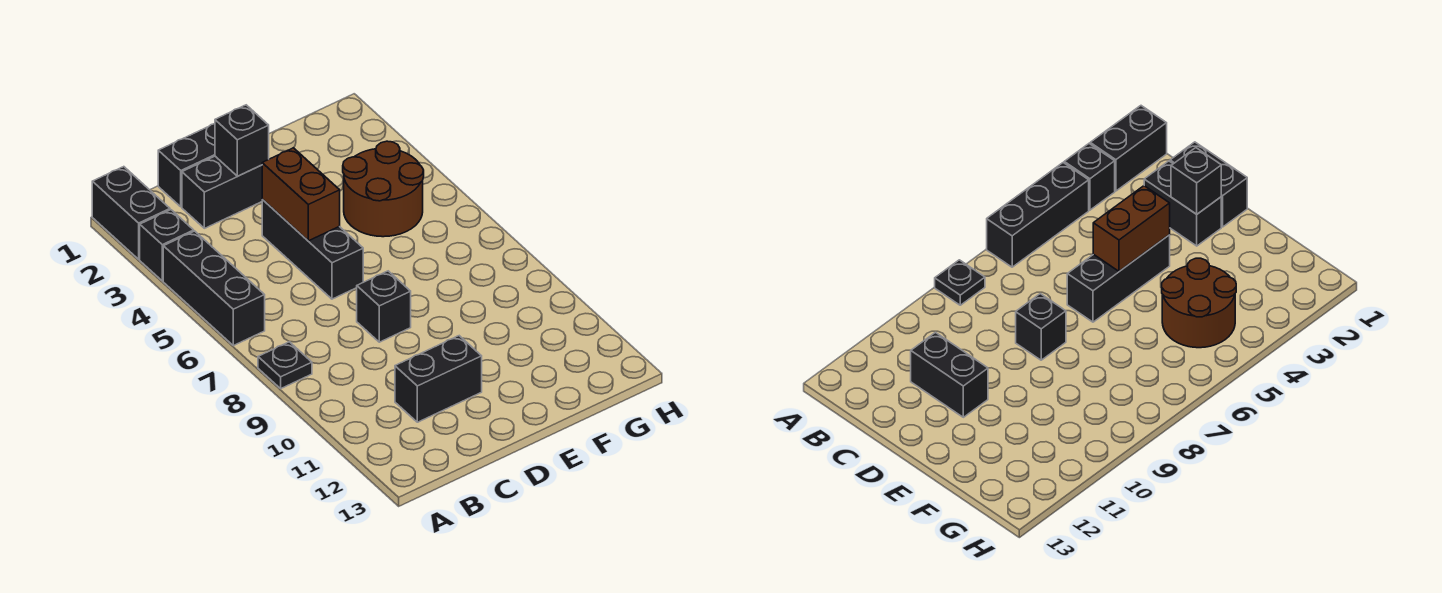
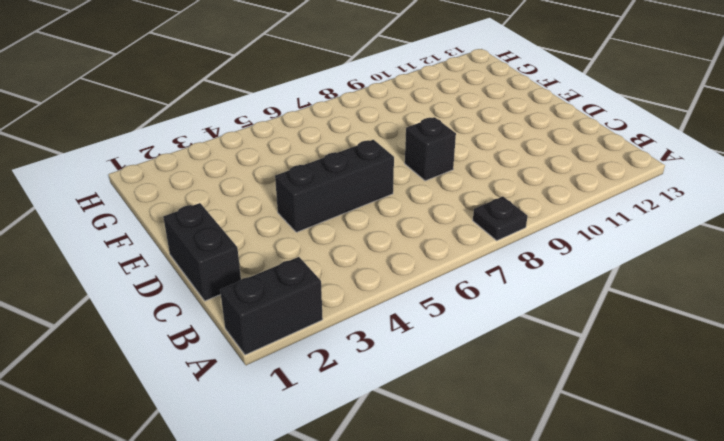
none -> black 1x1 brick [140,210,194,281]
none -> black 1x3 brick [163,231,265,346]
none -> black 1x2 brick [182,156,262,228]

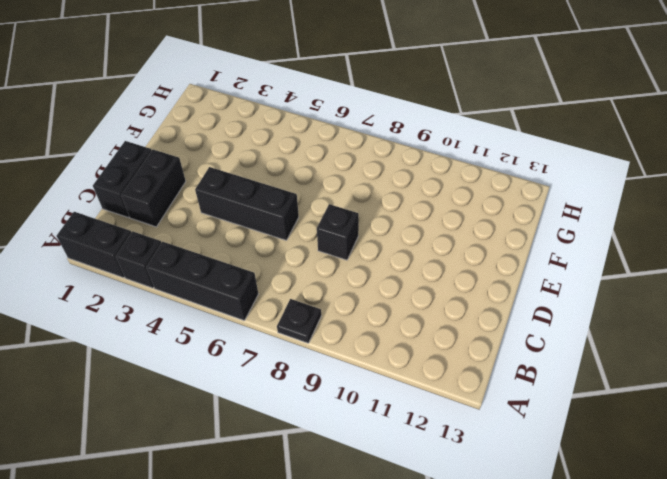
none -> black 1x2 brick [395,336,482,422]
none -> brown 2x2 round brick [343,141,424,237]
none -> black 1x1 brick [215,105,269,176]

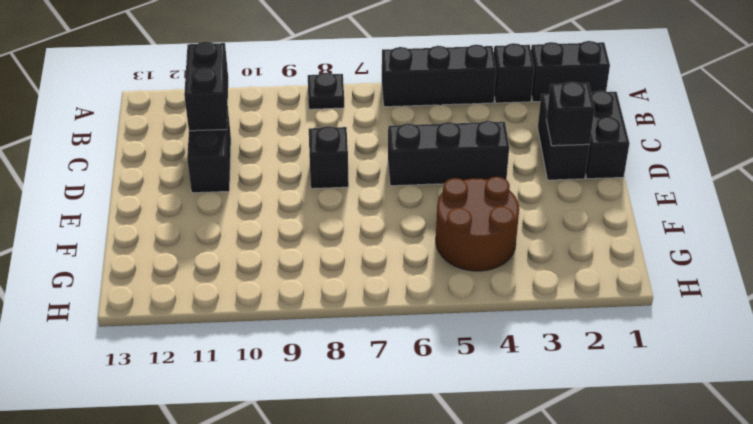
black 1x2 brick [184,42,228,131] -> none
none -> brown 1x2 brick [262,148,340,241]

